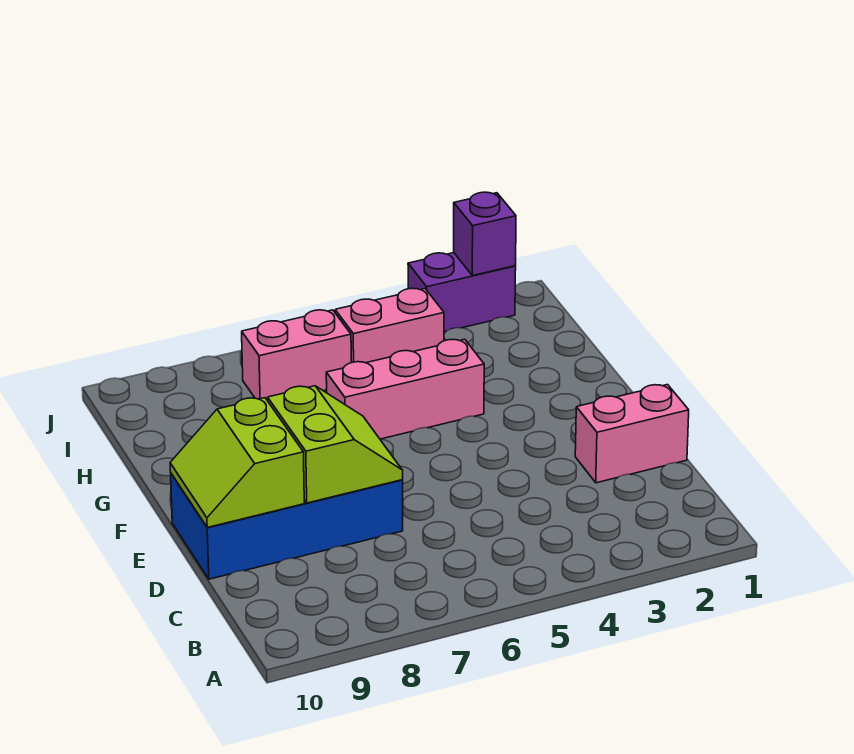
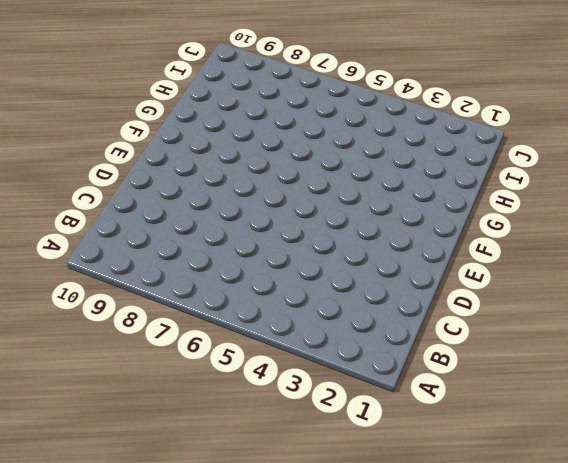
none -> pink 1x2 brick [575,385,689,483]
none -> blue 2x4 brick [171,474,403,579]

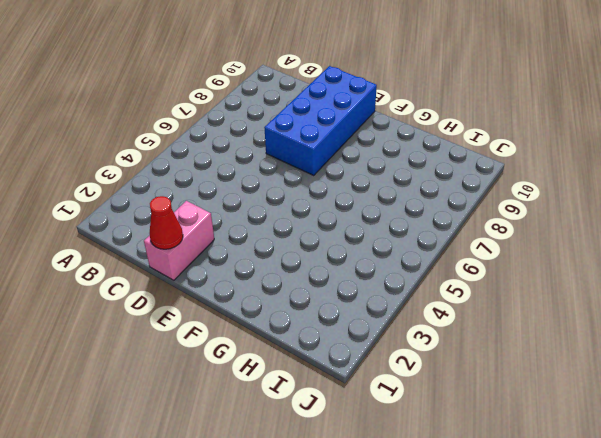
red 1x1 cone [150,196,183,249] -> none
none -> pink 1x3 brick [326,339,484,439]
none -> pink 1x2 brick [335,288,444,363]

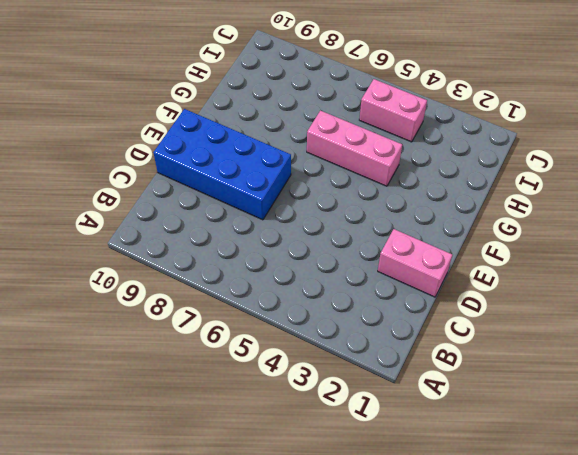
none -> pink 1x2 brick [242,310,351,401]
none -> purple 1x2 brick [408,253,516,332]

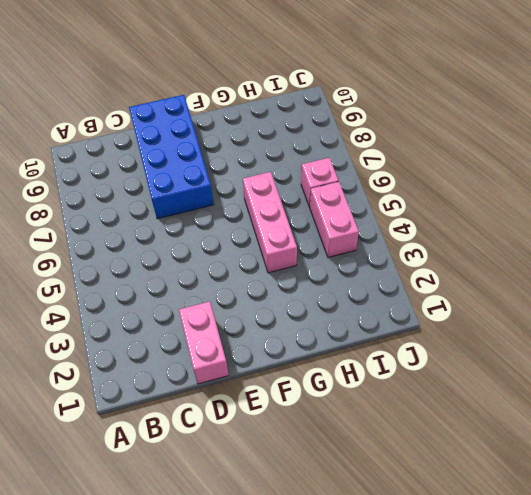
pink 1x1 brick [301,158,339,207] -> pink 1x2 brick [242,310,351,401]
none -> purple 1x2 brick [408,253,516,332]
none -> lime 2x2 slope [268,386,403,503]

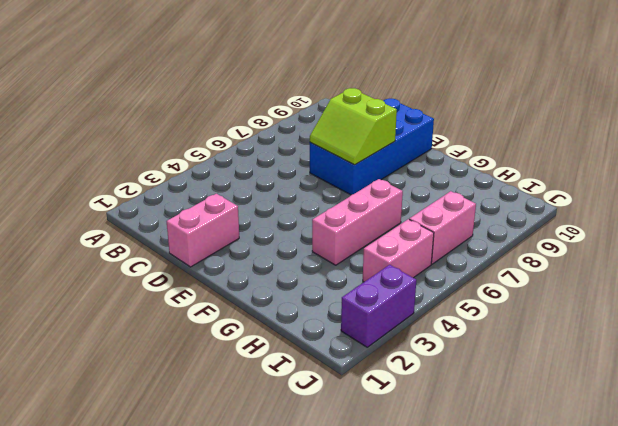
none -> lime 2x2 slope [170,398,304,527]
none -> purple 1x1 brick [454,192,516,276]

